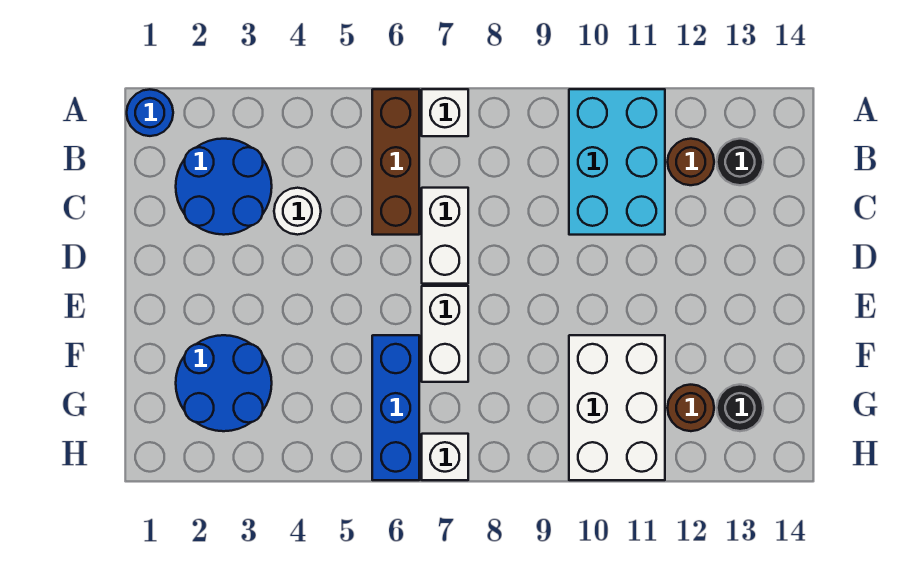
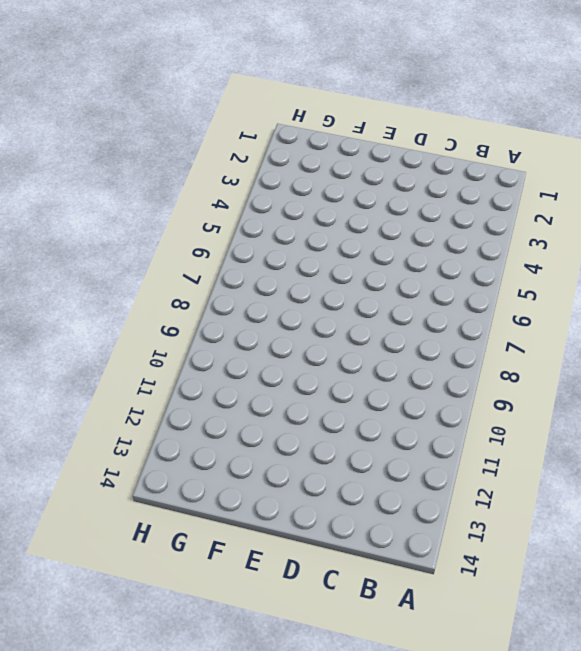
none -> blue 1x1 round brick [127,89,173,136]
none -> brown 1x3 brick [372,89,419,235]
none -> white 1x1 brick [422,89,468,136]

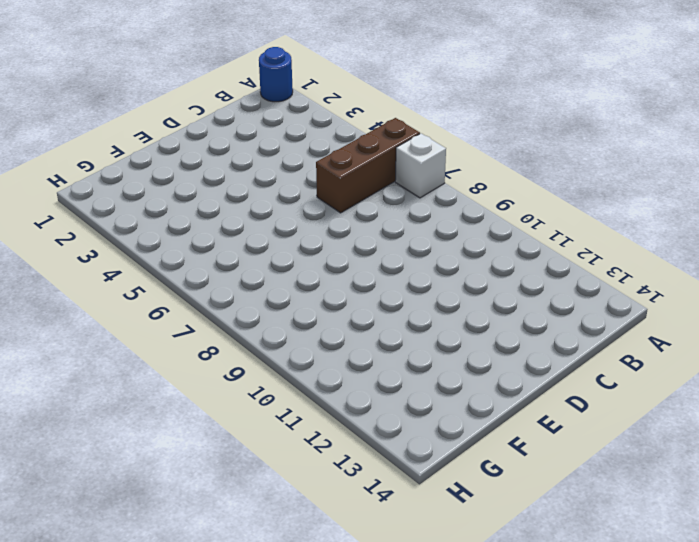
none -> cyan 2x3 brick [569,89,665,235]
none -> blue 2x2 round brick [176,139,272,235]
none -> brown 1x1 round brick [668,139,714,185]

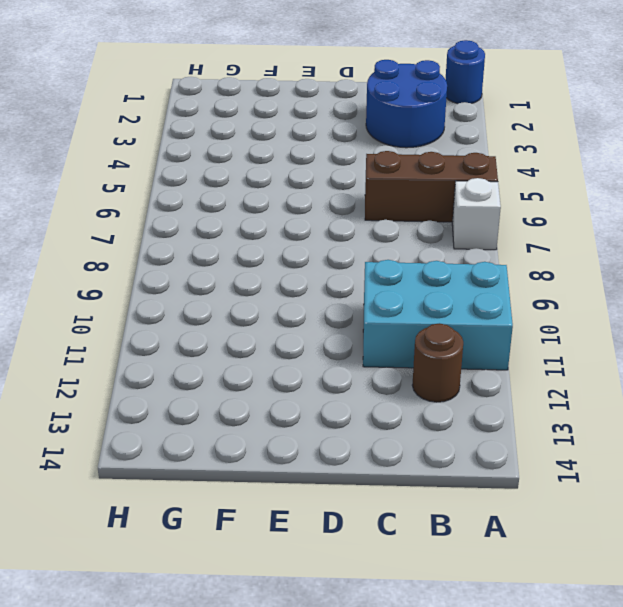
none -> black 1x1 round brick [717,139,763,185]
none -> white 1x1 round brick [274,188,321,235]
none -> white 1x2 brick [422,188,468,284]

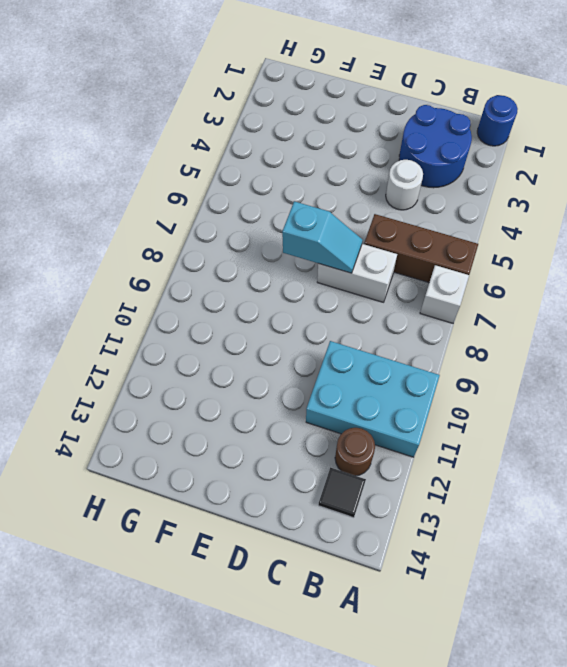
black 1x1 tile [318,468,366,518] -> black 1x1 round brick [717,139,763,185]
cyan 1x2 slope [282,201,363,273] -> none
none -> white 1x2 brick [422,286,468,382]
none -> blue 2x2 round brick [176,335,272,431]
none -> blue 1x3 brick [372,335,419,480]

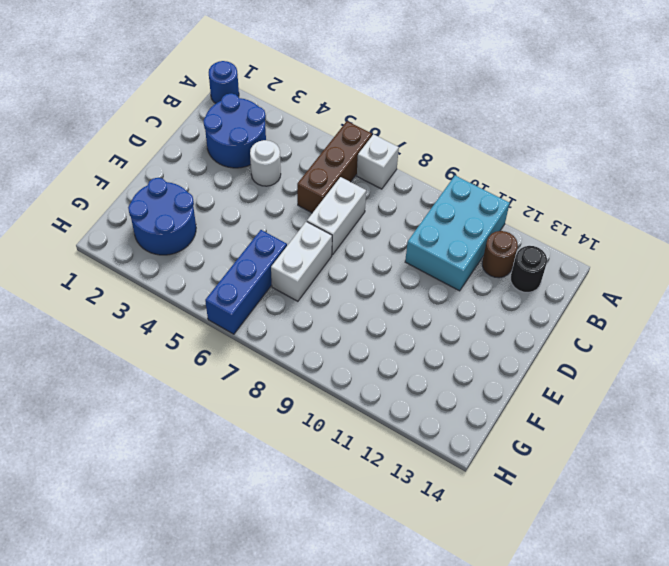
none -> white 2x3 brick [569,335,665,480]
none -> brown 1x1 round brick [667,385,714,431]
none -> black 1x1 round brick [717,385,763,431]

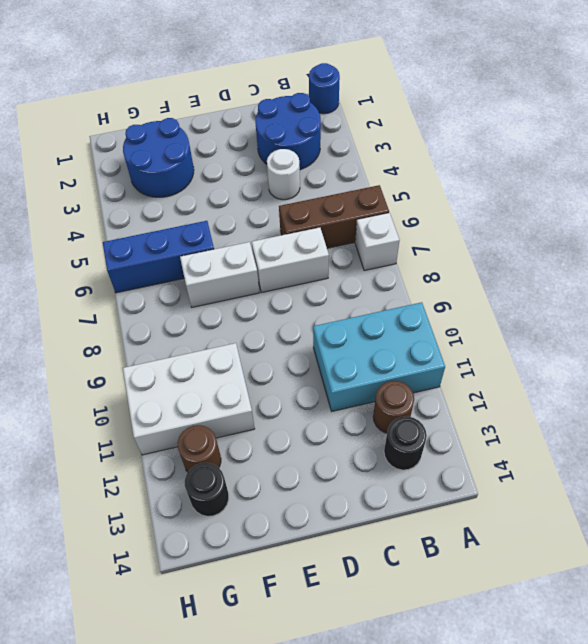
none -> white 1x1 brick [422,434,468,480]

